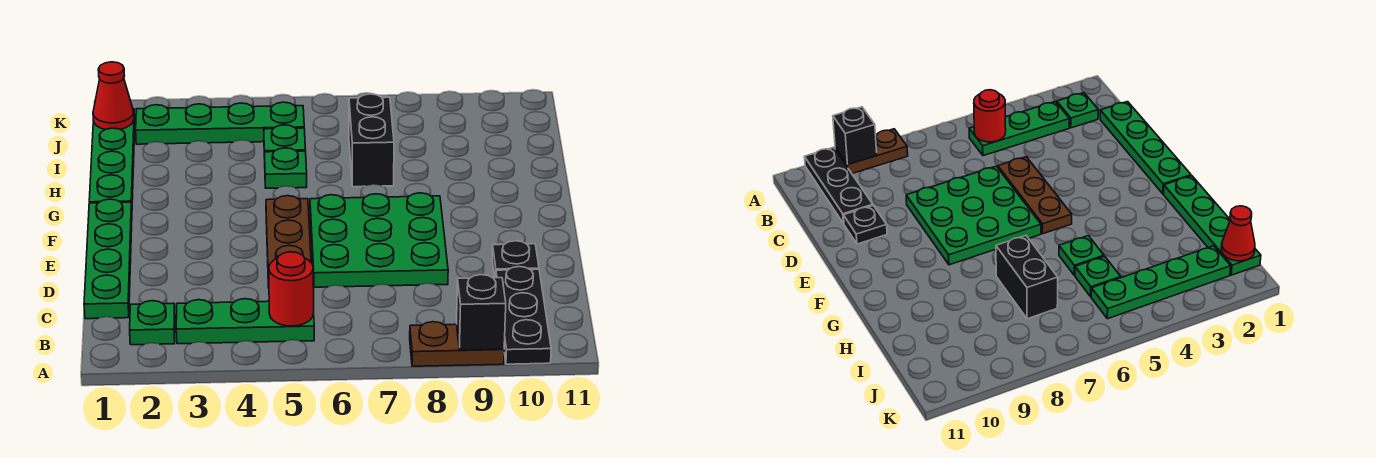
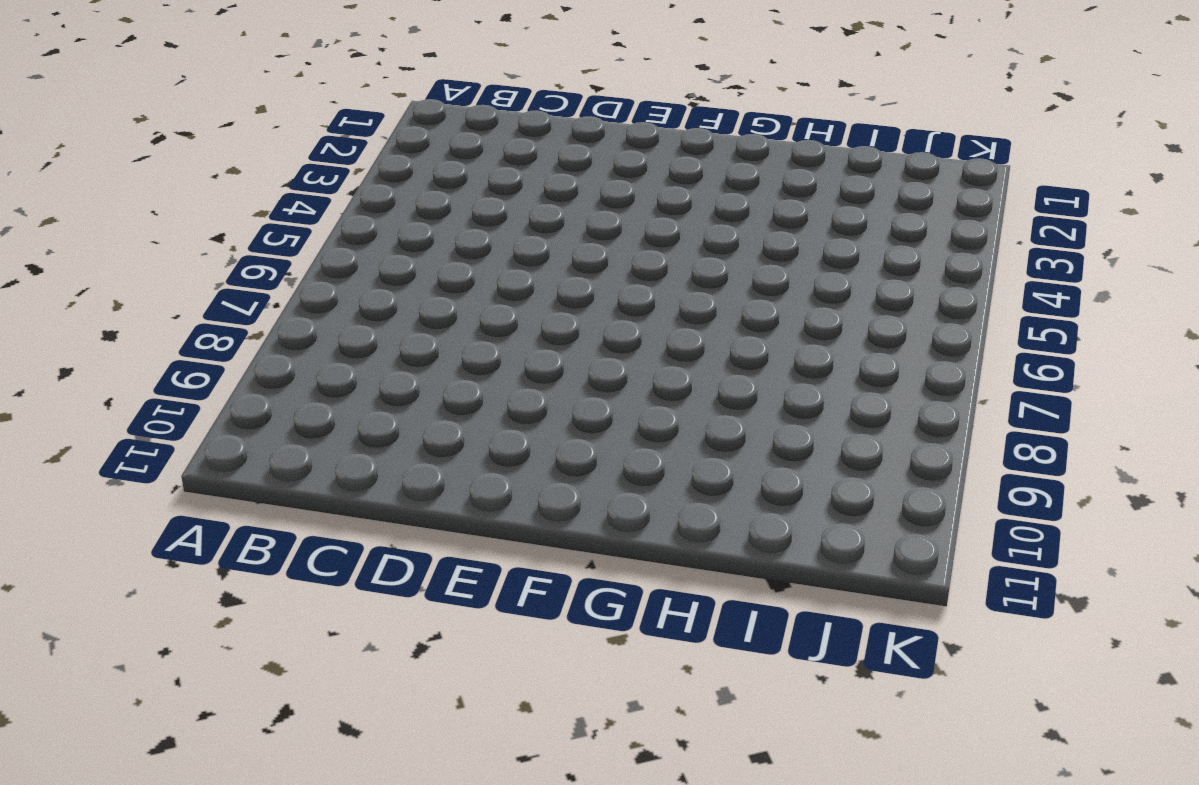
none -> brown 1x2 plate [410,322,504,366]
none -> black 1x3 plate [496,267,551,364]
none -> green 1x1 plate [130,301,175,345]

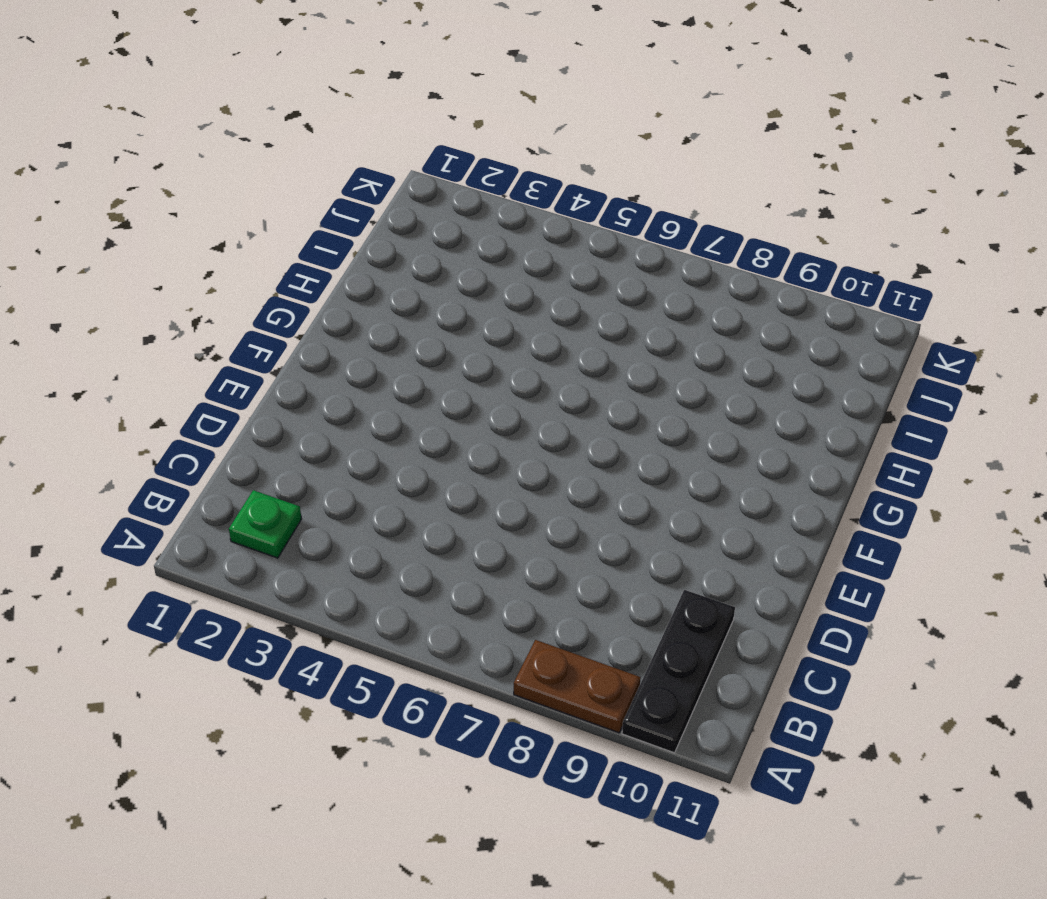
none -> green 1x3 plate [176,299,314,344]
none -> green 1x4 plate [84,199,132,319]
none -> brown 1x3 plate [266,196,311,288]

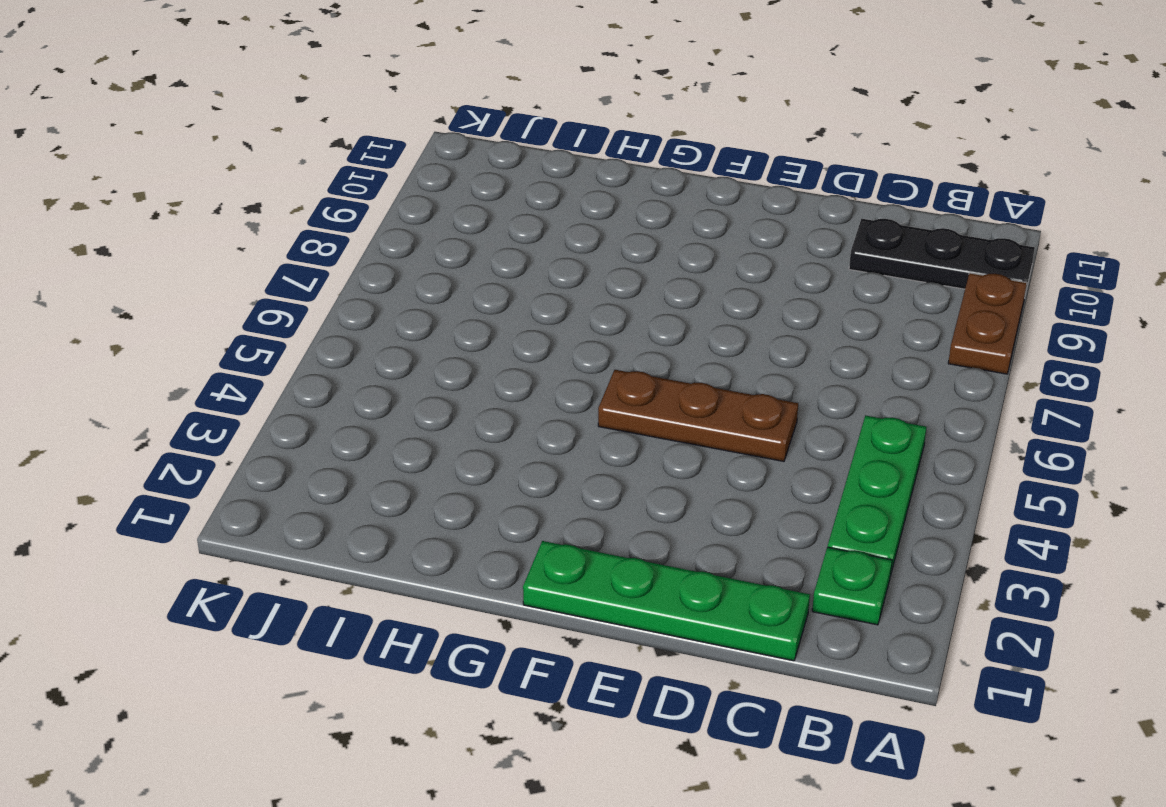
none -> green 3x3 plate [310,193,448,287]
none -> black 1x1 plate [492,241,539,278]
none -> green 1x4 plate [89,109,135,206]

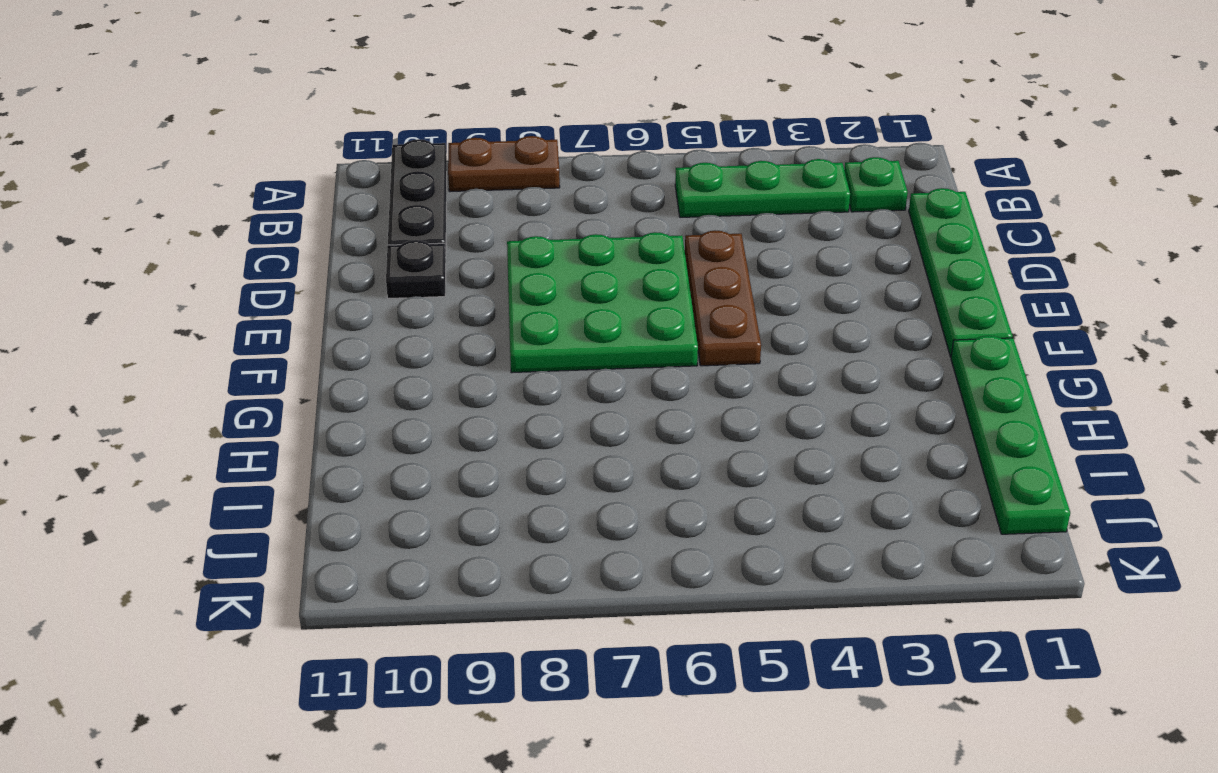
none -> green 1x1 plate [265,148,307,188]
none -> black 1x2 brick [349,94,394,187]
none -> green 1x1 plate [264,125,306,158]

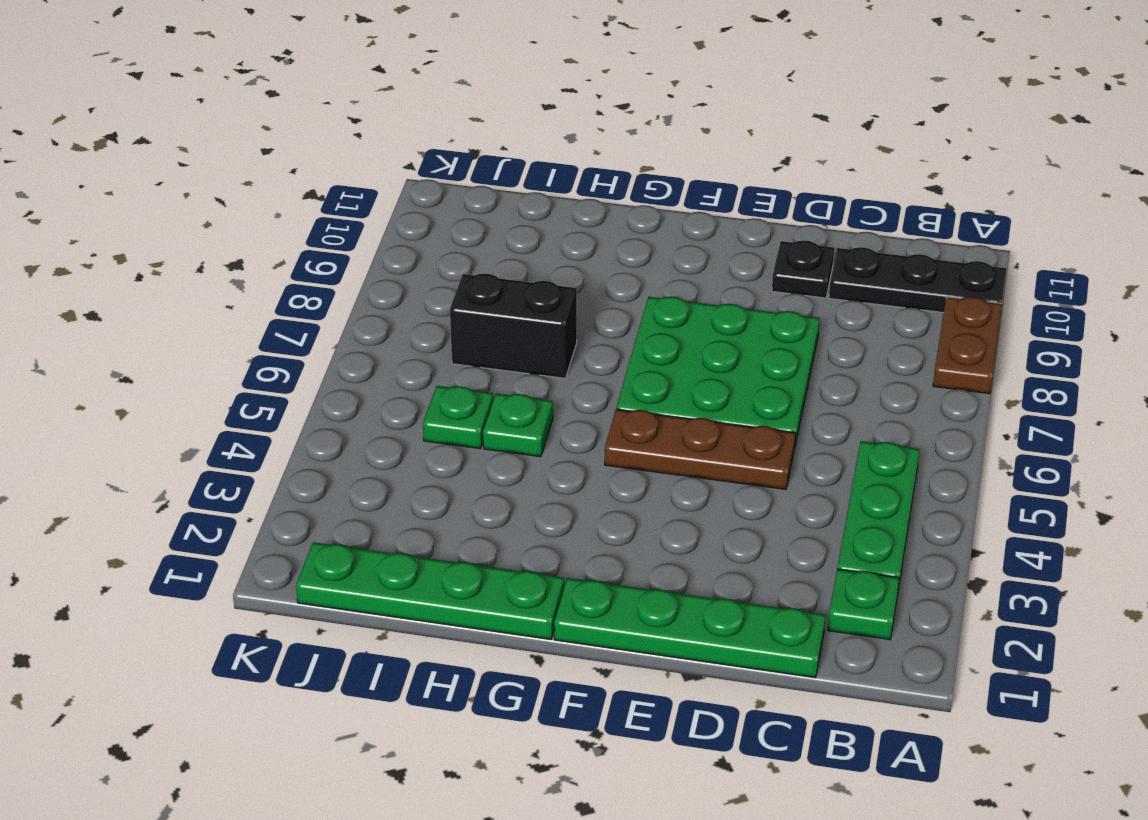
none -> green 1x4 plate [136,102,304,144]
none -> black 1x1 brick [457,275,506,350]
none -> red 1x1 round brick [269,252,314,326]

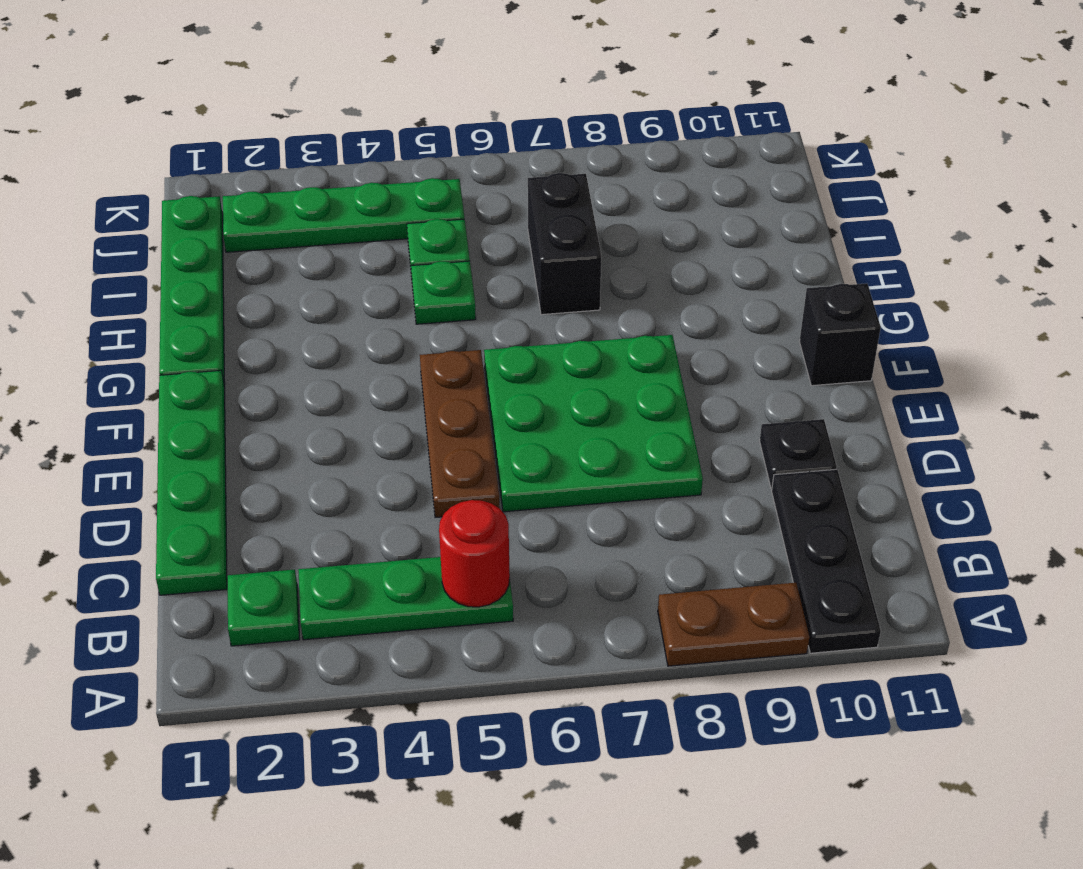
black 1x1 brick [800,283,881,386] -> black 1x1 brick moved to [457,275,506,350]
none -> red 1x1 cone [93,62,134,130]

